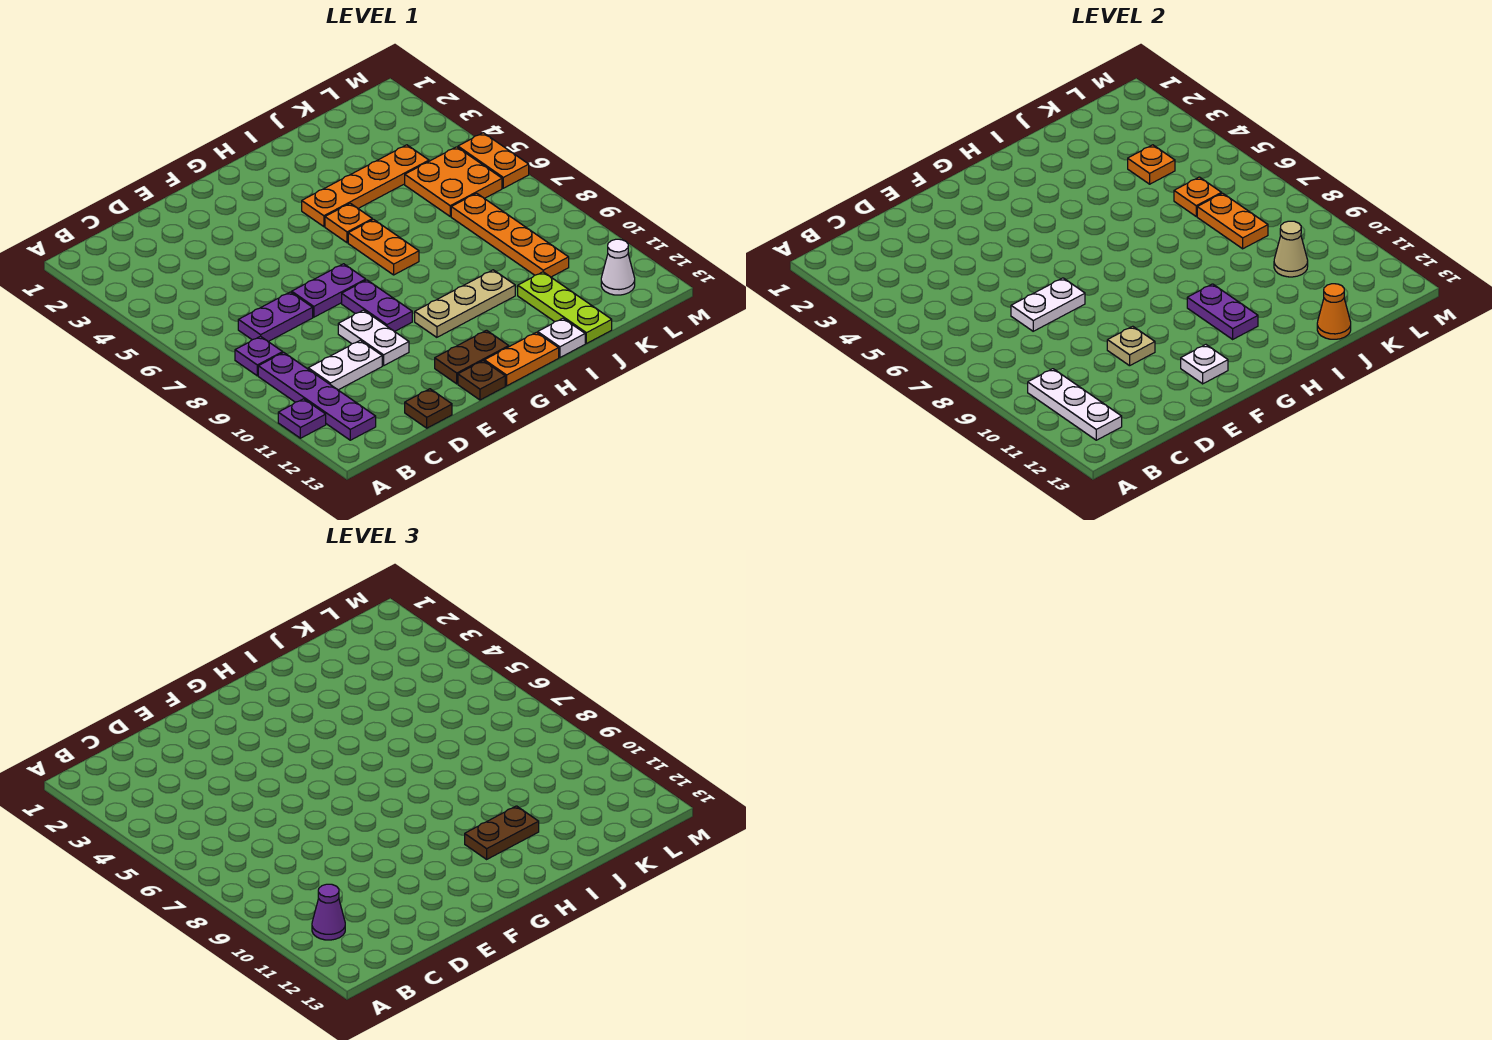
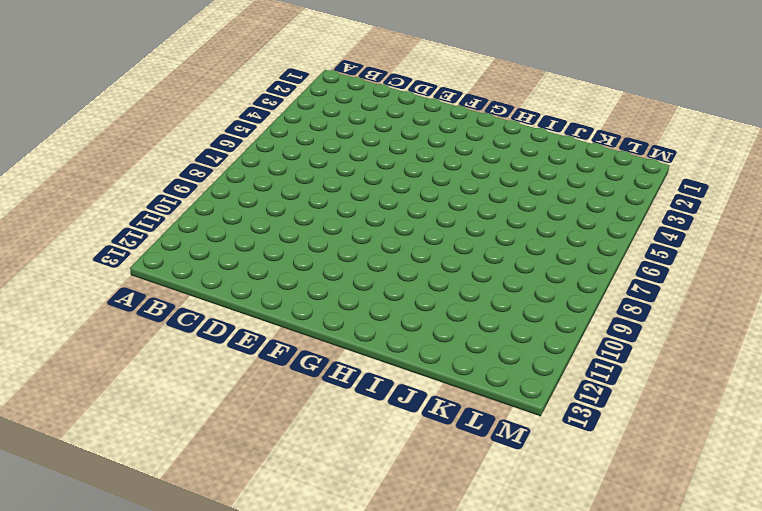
none -> purple 1x1 plate [278,399,326,438]
none -> purple 1x1 plate [235,336,283,376]
none -> purple 1x4 plate [258,352,376,440]
none -> purple 1x2 plate [238,292,313,342]

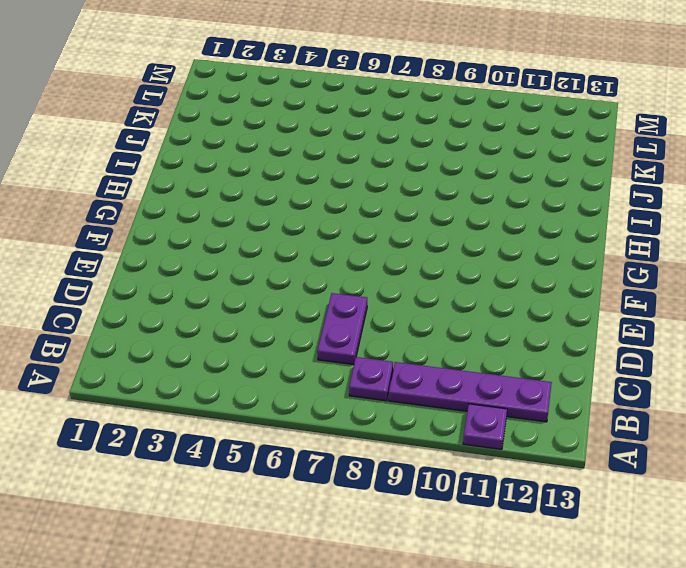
none -> white 1x2 plate [308,340,382,390]
none -> brown 1x1 plate [405,389,452,428]
none -> purple 1x2 plate [292,264,366,317]
none -> white 1x2 plate [338,310,409,366]

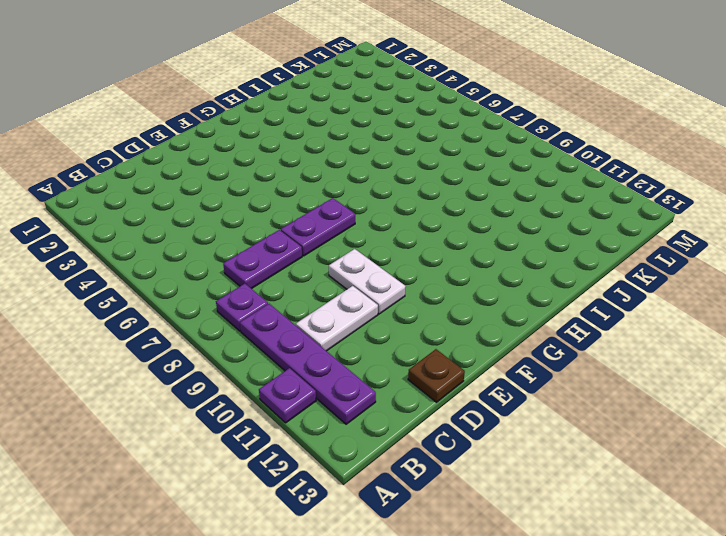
none -> purple 1x2 plate [342,280,412,332]
none -> brown 1x2 plate [435,330,509,384]
none -> brown 1x1 plate [458,361,505,400]
none -> tan 1x3 plate [415,270,515,337]

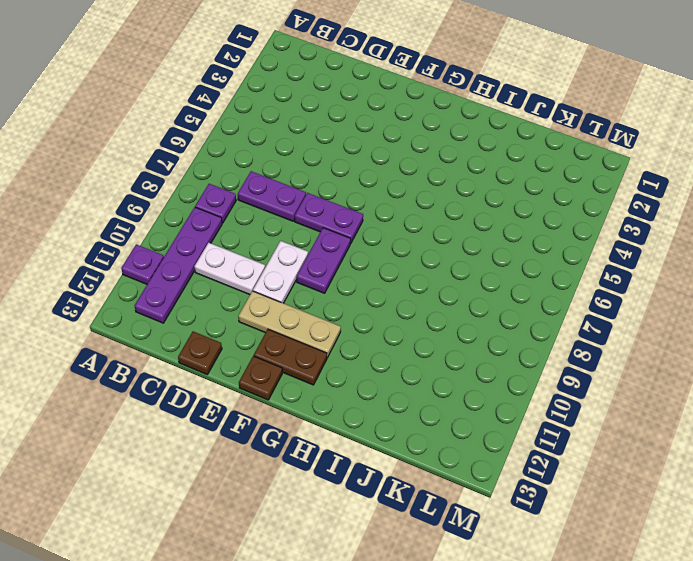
tan 1x3 plate [238,291,341,358] -> tan 1x3 plate moved to [415,270,515,337]
none -> orange 1x2 plate [484,332,559,386]
none -> orange 1x4 plate [302,145,429,227]
none -> orange 1x1 plate [325,203,372,243]
none -> orange 1x2 plate [348,220,419,275]

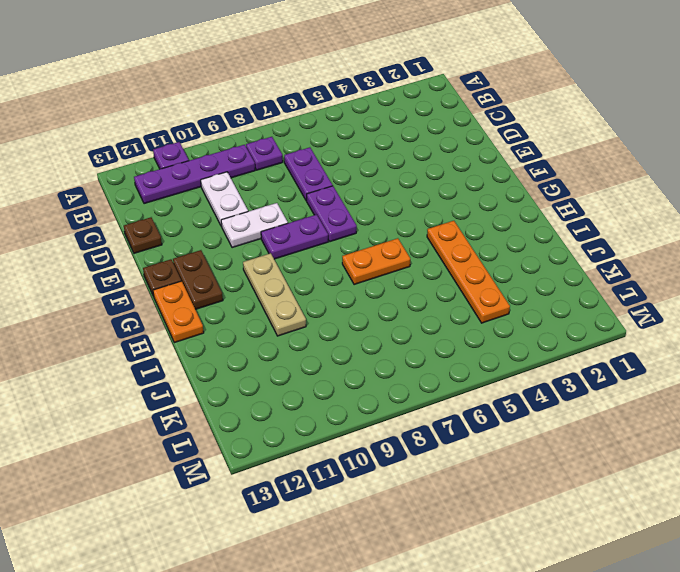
none -> orange 1x1 plate [325,203,372,243]
none -> white 1x1 plate [538,318,585,358]
none -> lime 1x3 plate [518,272,612,344]
none -> orange 2x2 plate [405,147,502,216]

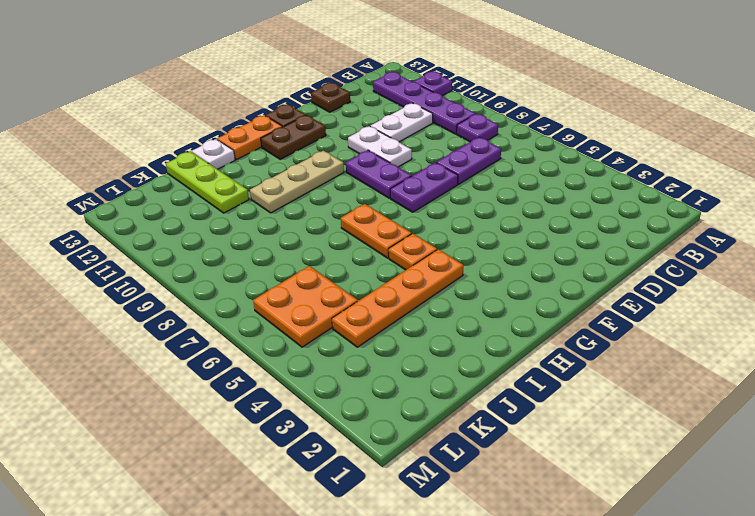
none -> orange 1x4 plate [451,193,569,277]
none -> white 1x1 cone [601,239,635,295]
none -> orange 1x2 plate [458,133,529,188]
none -> white 1x3 plate [1028,369,1122,440]

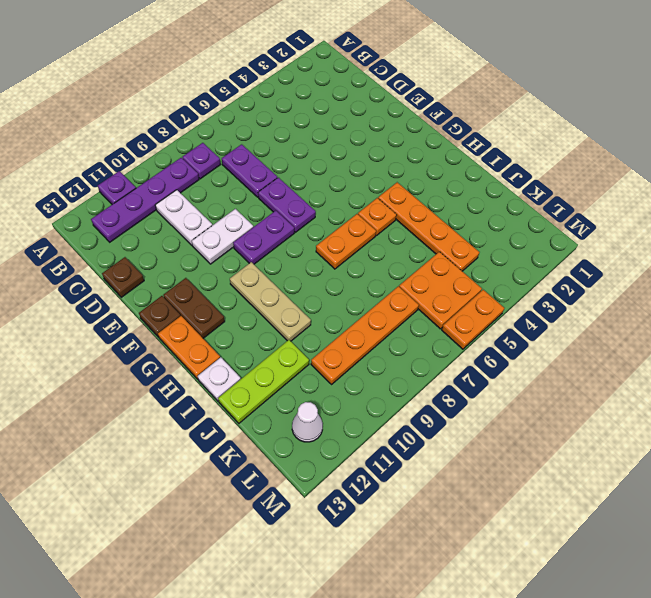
none -> white 1x3 plate [1028,369,1122,440]
none -> white 1x2 plate [1011,278,1085,331]
none -> tan 1x1 plate [1107,326,1155,366]
none -> white 1x1 plate [1181,345,1228,384]

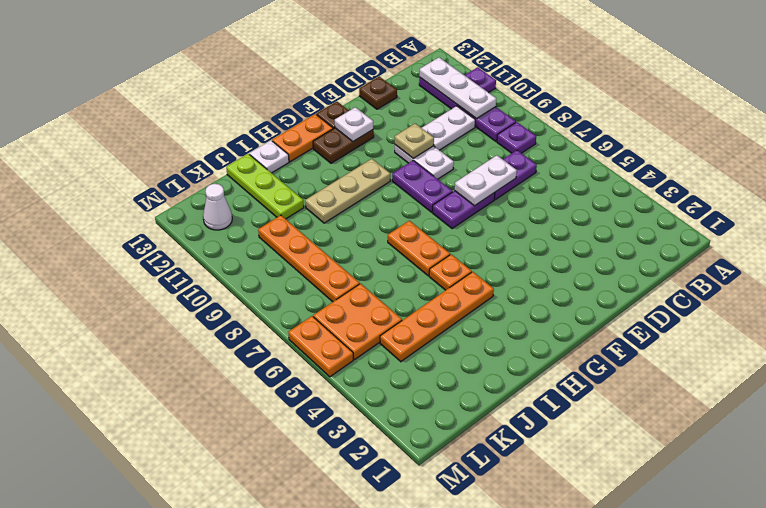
none -> purple 1x2 plate [1187,284,1258,339]
none -> orange 1x1 cone [1317,284,1351,339]
none -> orange 1x1 plate [1128,145,1175,184]
none -> orange 1x1 plate [1174,177,1222,216]

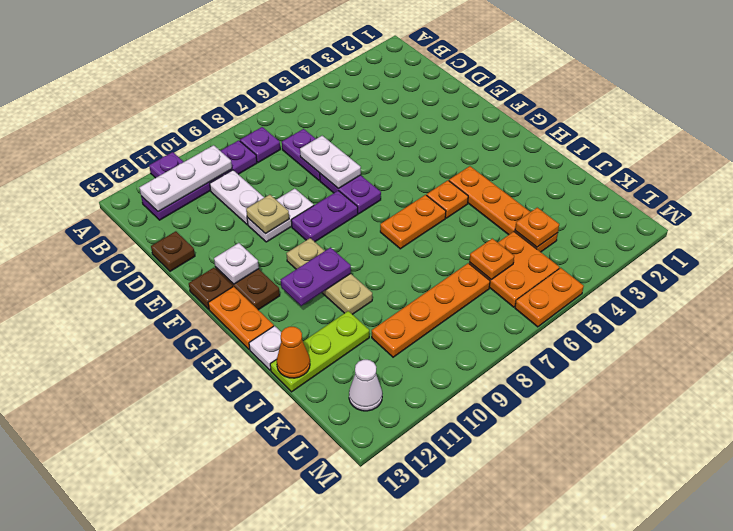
none -> orange 1x2 plate [1197,193,1268,249]
none -> tan 1x1 cone [1274,221,1308,277]
none -> purple 1x1 cone [312,884,345,940]
none -> brown 1x2 plate [465,806,539,859]

